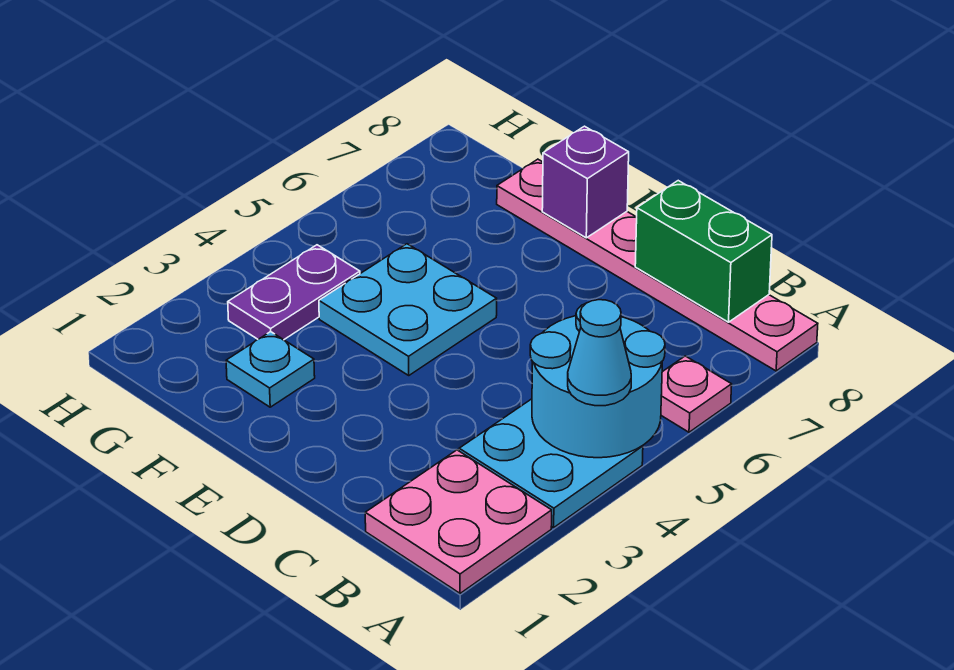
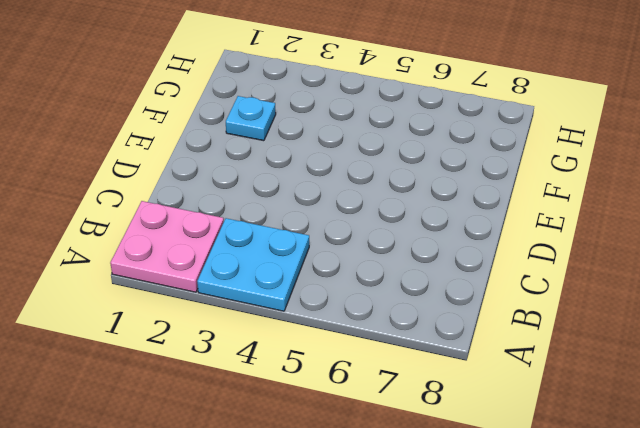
none -> pink 1x1 plate [661,356,732,432]
none -> pink 1x6 plate [497,159,818,371]

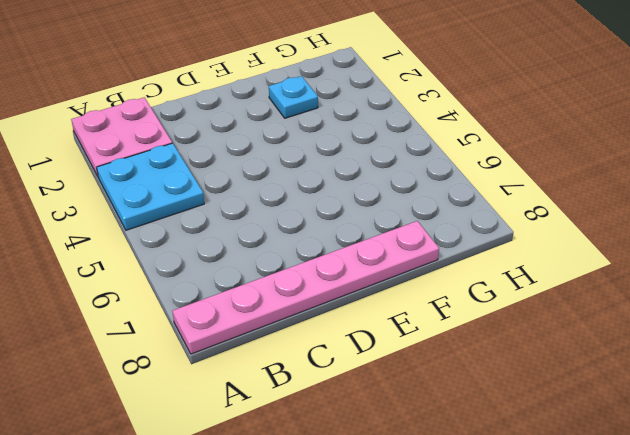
none -> pink 1x1 plate [661,356,732,432]
none -> cyan 2x2 plate [319,244,497,375]

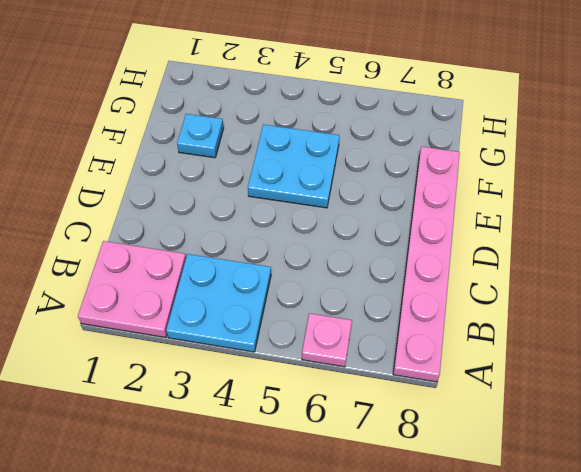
none -> purple 1x2 plate [228,245,360,340]
none -> cyan 2x2 round brick [530,303,665,458]

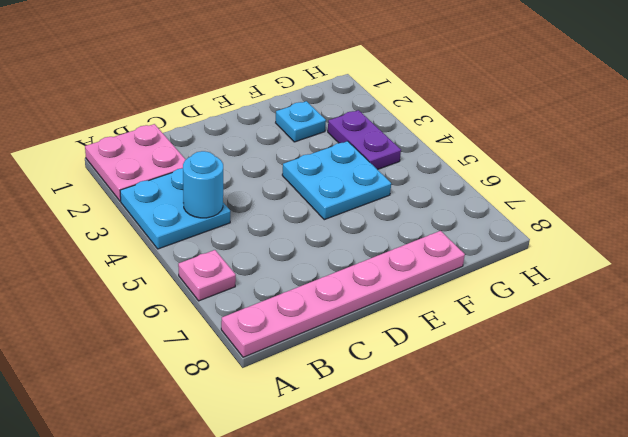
cyan 1x1 round brick [183,151,223,218] -> cyan 2x2 round brick [530,303,665,458]
none -> green 1x2 brick [635,181,772,322]
none -> purple 1x1 brick [542,126,629,238]

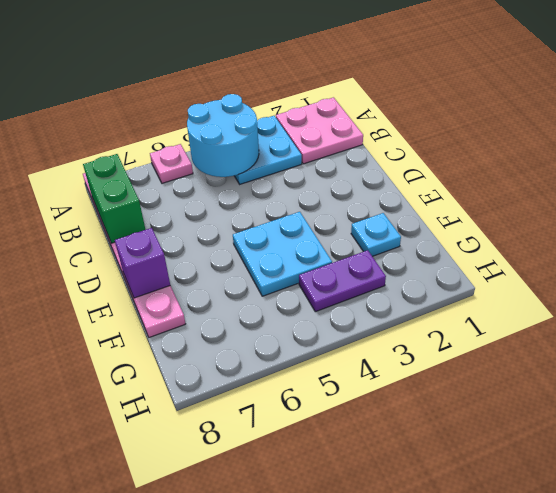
none -> cyan 1x1 cone [568,300,631,406]

